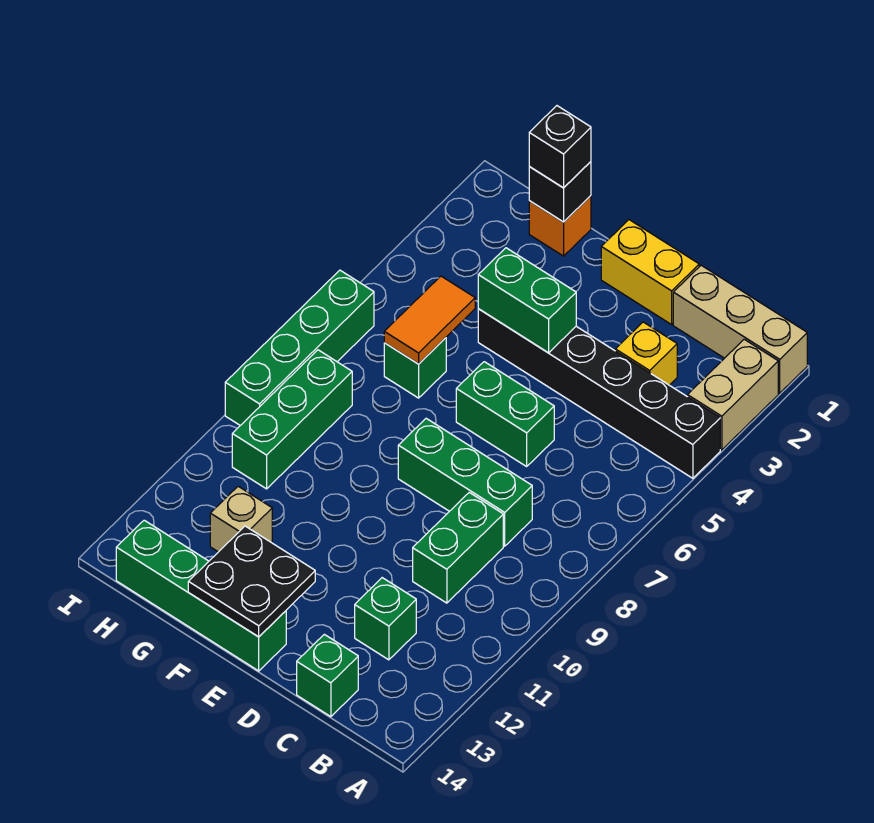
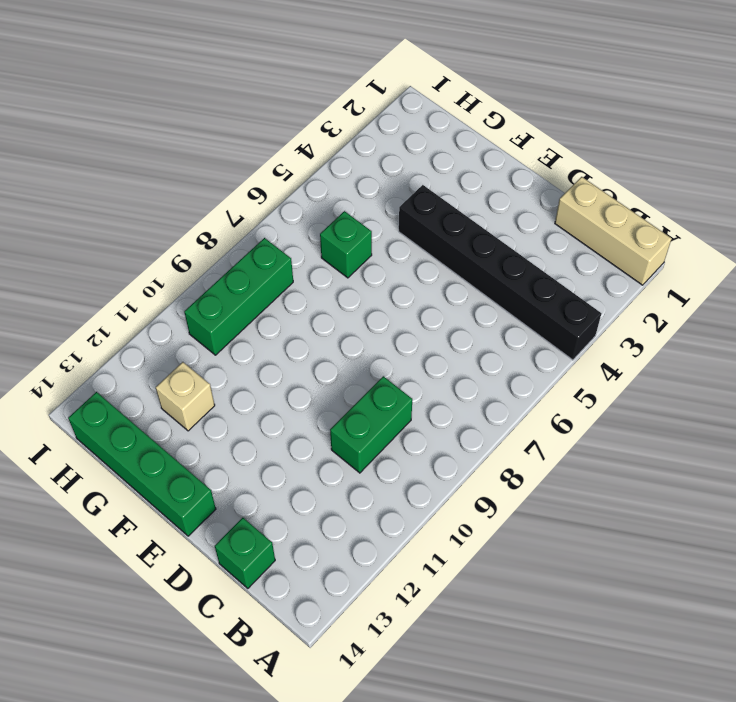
none -> tan 1x2 brick [688,339,778,450]
none -> yellow 1x1 brick [615,322,677,385]
none -> green 1x3 brick [398,418,532,546]

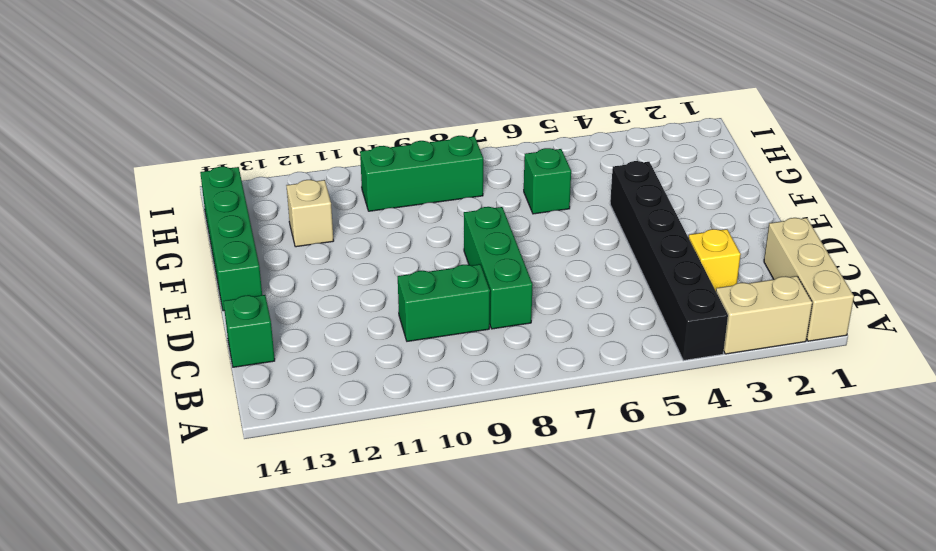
none -> green 1x1 brick [355,578,416,660]
none -> yellow 1x2 brick [601,220,699,325]
none -> green 1x2 brick [456,362,554,466]

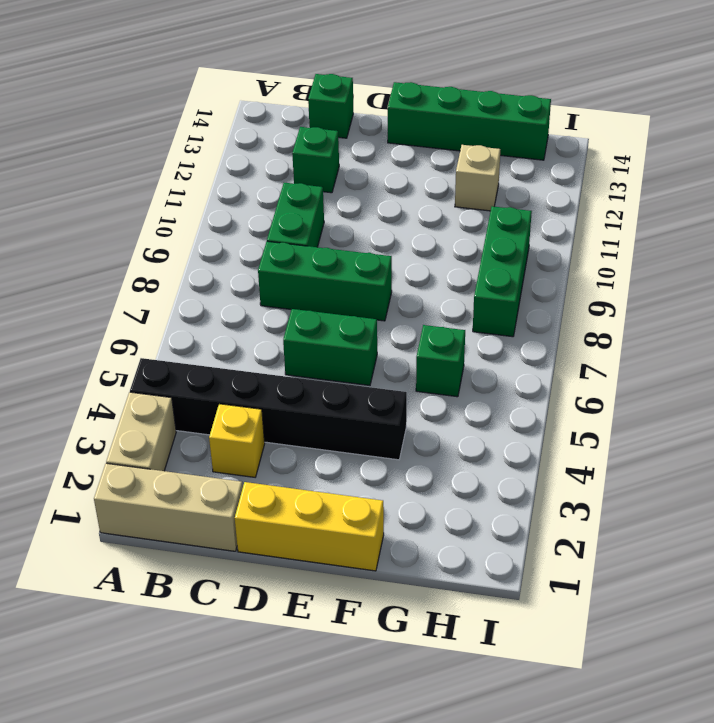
yellow 1x3 brick [235,482,384,571] -> yellow 1x2 brick [601,220,699,325]
none -> orange 1x1 brick [529,196,591,256]
none -> green 1x4 brick [225,270,374,425]
none -> green 1x2 brick [478,248,576,353]

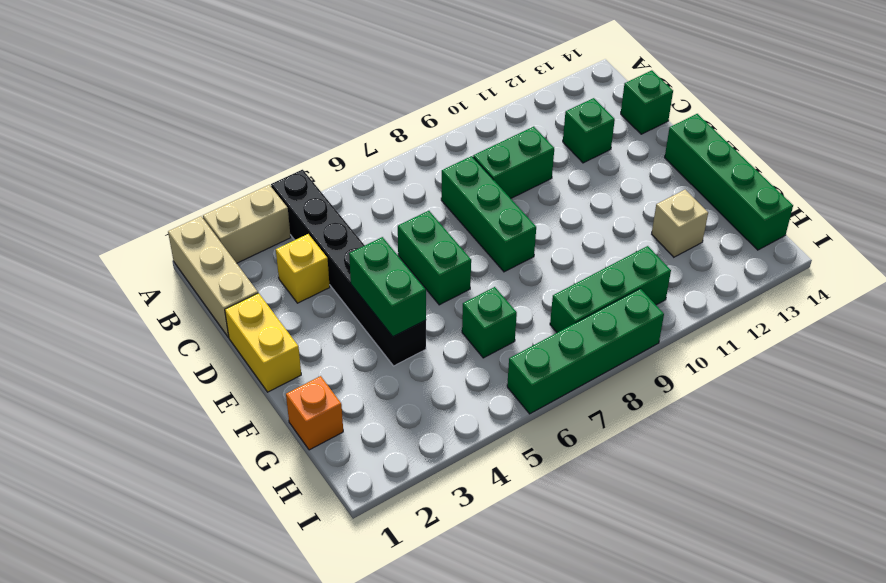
none -> black 2x2 plate [188,526,315,637]
none -> black 1x1 brick [529,162,591,222]
none -> orange 1x2 tile [384,276,475,364]

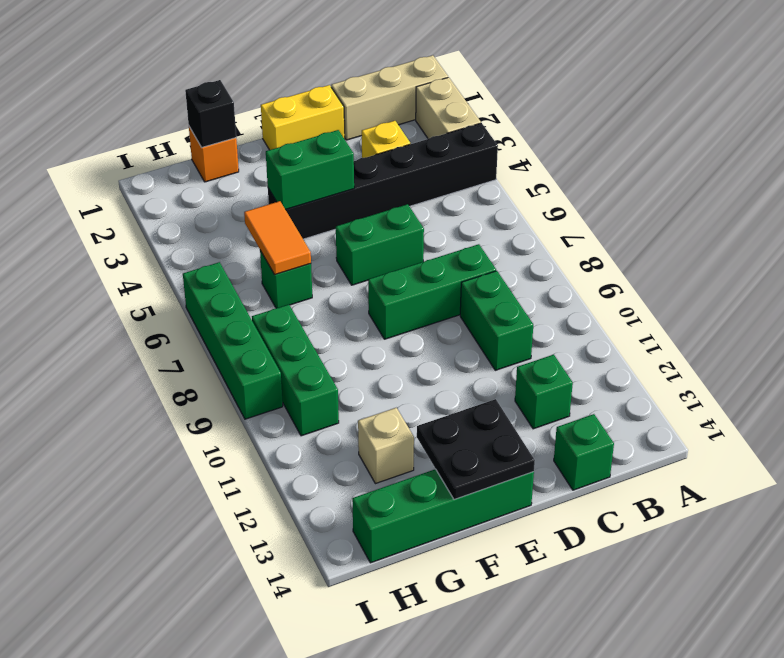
none -> black 1x1 brick [529,106,591,188]

